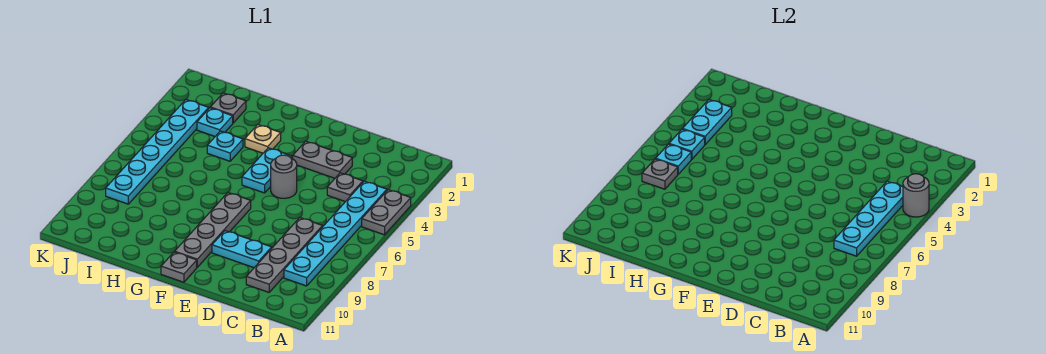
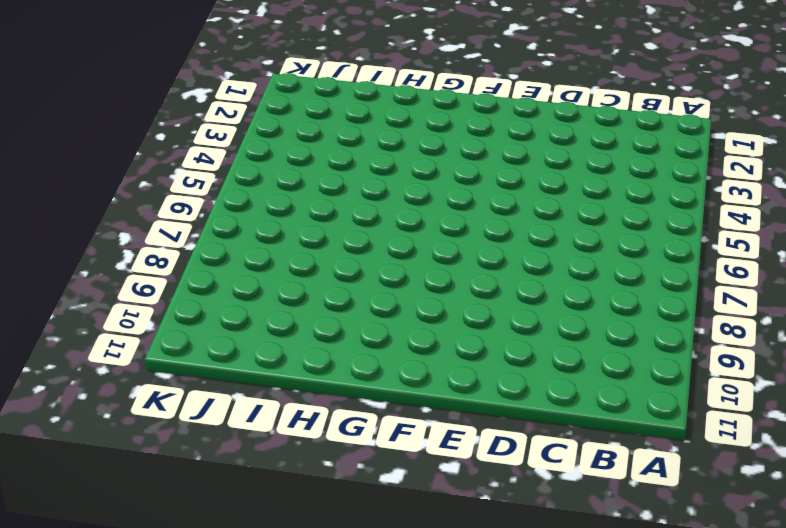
none -> grey 1x2 plate [362,190,411,235]
none -> cyan 1x6 plate [284,181,387,286]
none -> grey 1x1 plate [327,173,363,202]

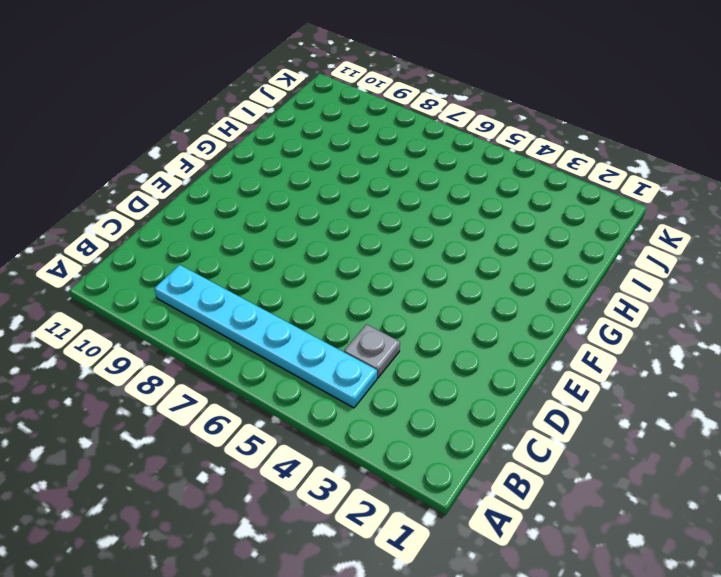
none -> grey 1x2 plate [362,190,411,235]
none -> grey 1x4 plate [246,218,323,292]
none -> grey 1x2 plate [293,141,352,178]

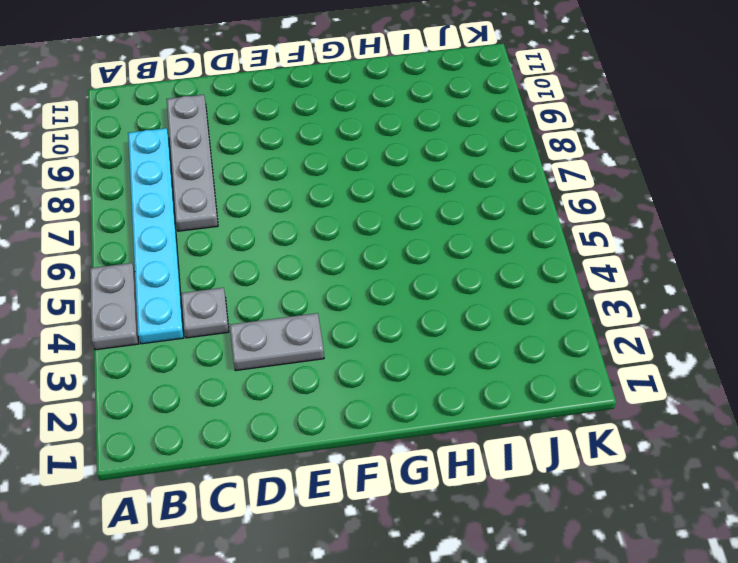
none -> cyan 1x2 plate [212,231,272,268]
none -> grey 1x1 round brick [271,155,297,198]
none -> cyan 1x2 plate [242,148,291,193]

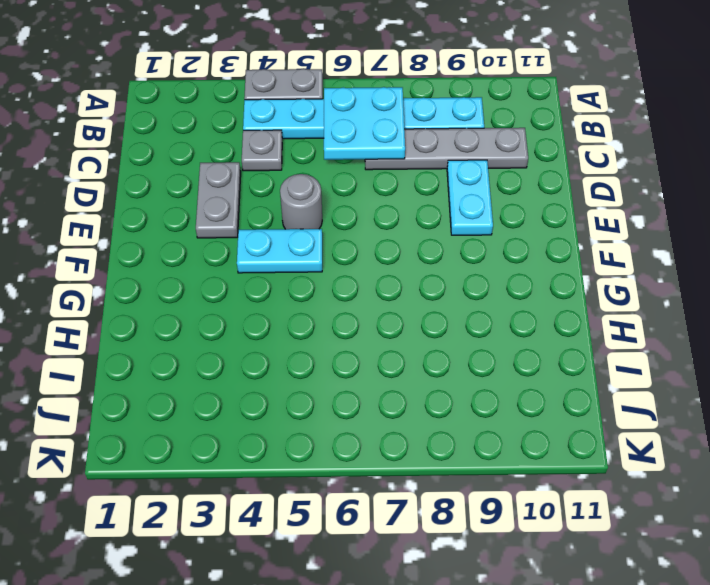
cyan 2x2 plate [324,87,405,160] -> cyan 1x4 plate [834,181,903,256]
none -> grey 1x4 plate [175,193,251,267]
none -> grey 1x1 plate [161,252,197,282]
none -> tan 1x1 plate [245,125,281,153]

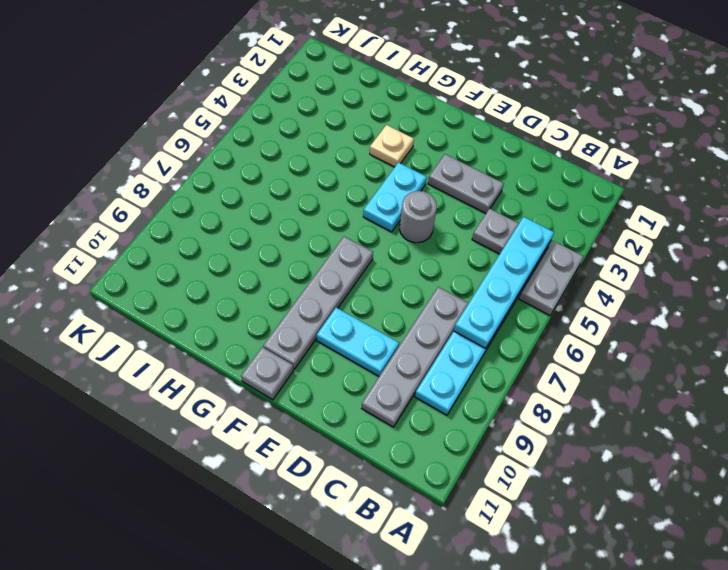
none -> cyan 1x1 plate [207,131,243,161]
none -> grey 1x1 plate [210,93,246,123]
none -> cyan 1x1 plate [197,108,233,136]

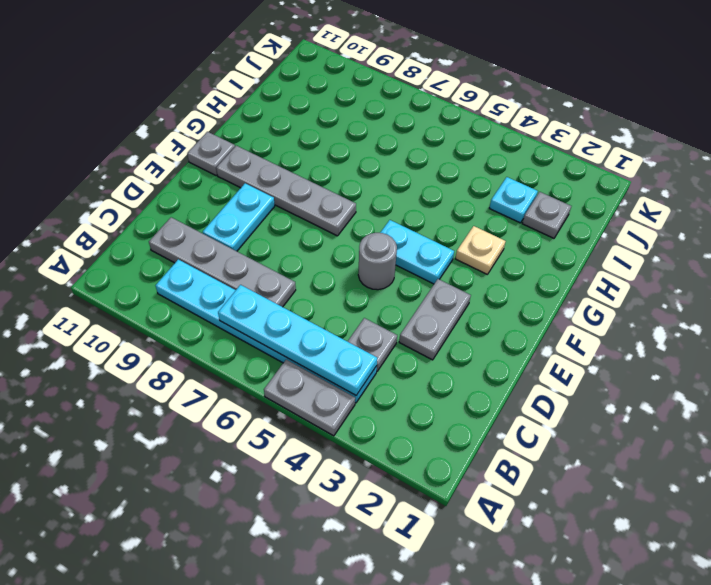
none -> cyan 1x1 plate [207,131,243,161]
none -> cyan 1x6 plate [106,100,209,204]
none -> grey 1x1 round brick [903,174,929,217]

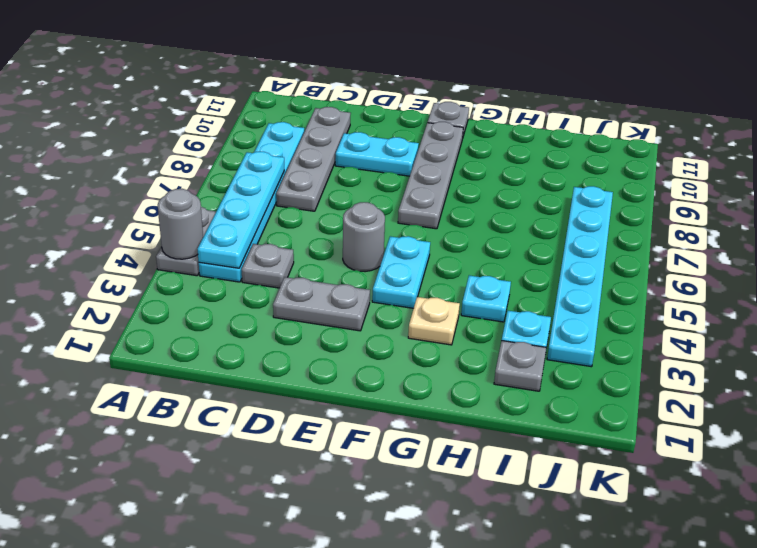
none -> cyan 1x2 plate [683,100,732,144]
none -> cyan 1x1 plate [669,129,705,160]
none -> cyan 1x1 plate [656,144,691,174]

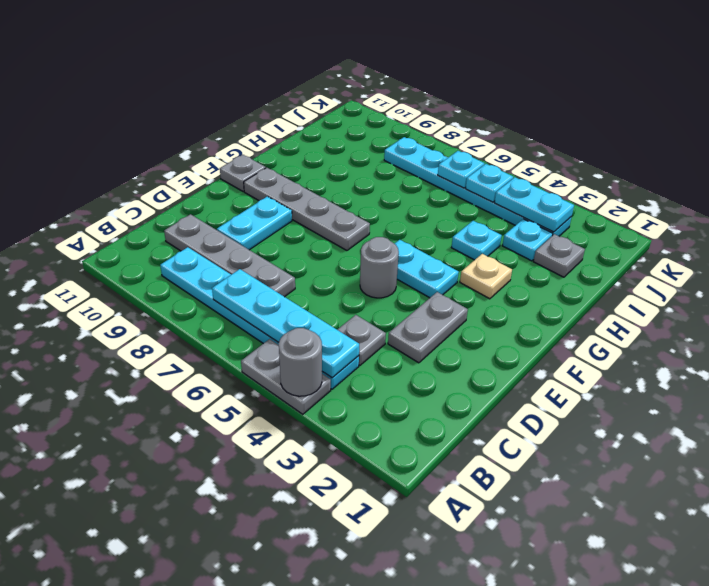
none -> grey 1x1 plate [642,159,678,189]

